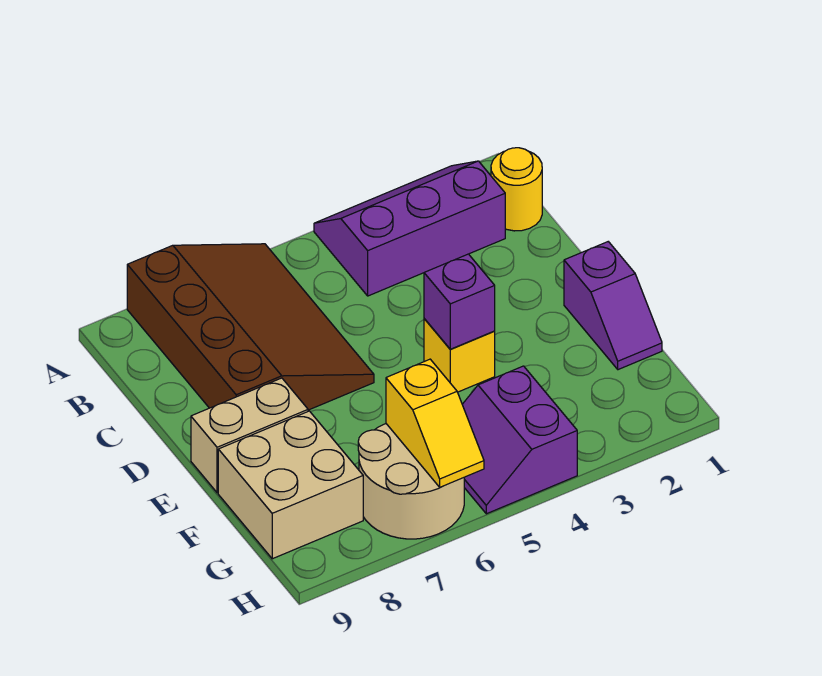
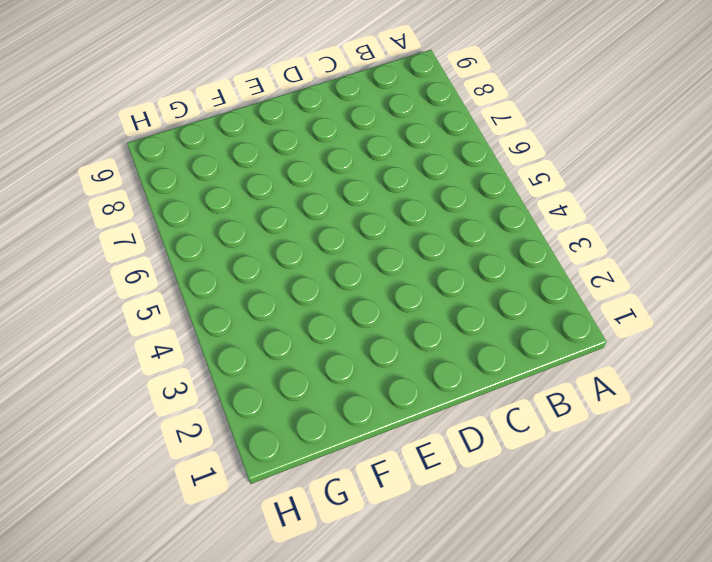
none -> purple 2x3 slope [314,161,505,296]
none -> brown 3x4 slope [127,244,374,410]

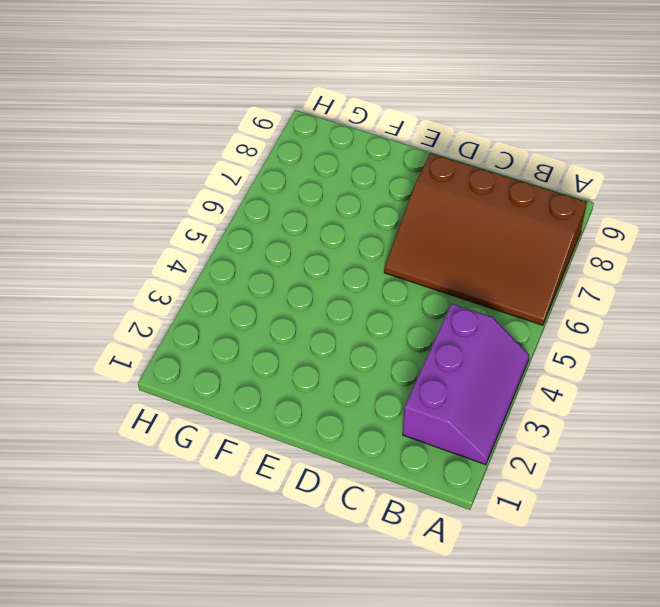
none -> yellow 1x1 round brick [491,148,542,231]
none -> purple 1x2 slope [564,242,662,370]

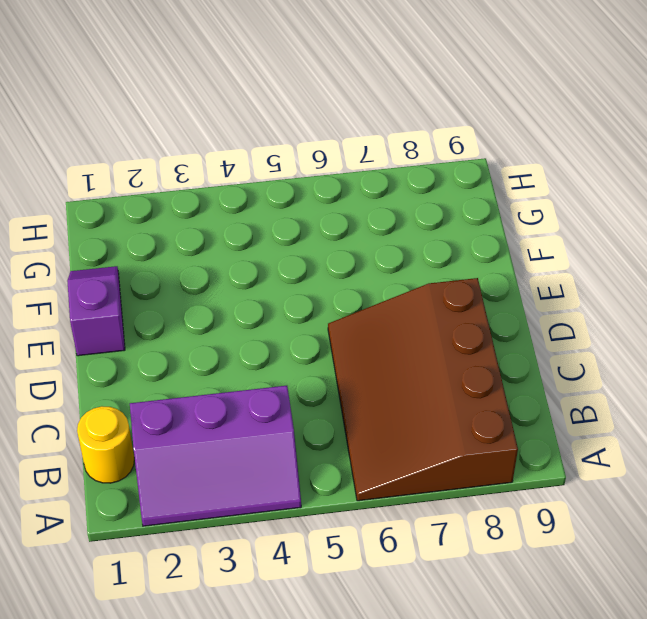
none -> yellow 1x1 brick [424,319,495,392]
none -> tan 1x2 brick [191,378,308,493]

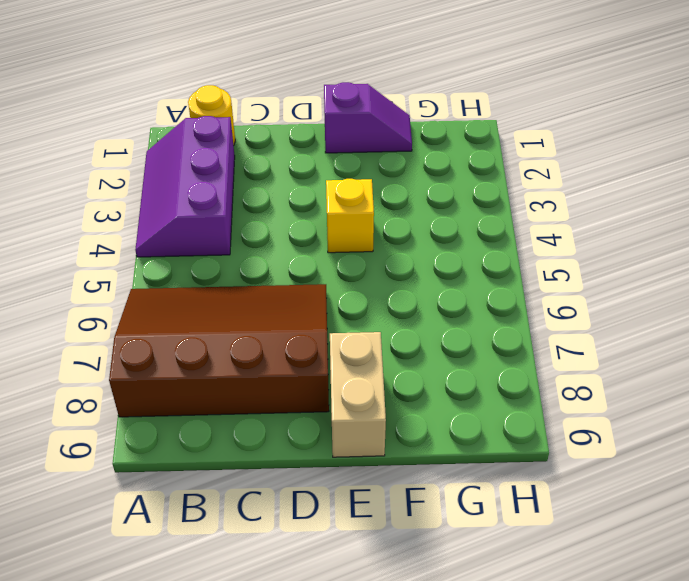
none -> tan 2x2 brick [218,411,363,559]
none -> purple 2x2 slope [462,366,577,514]

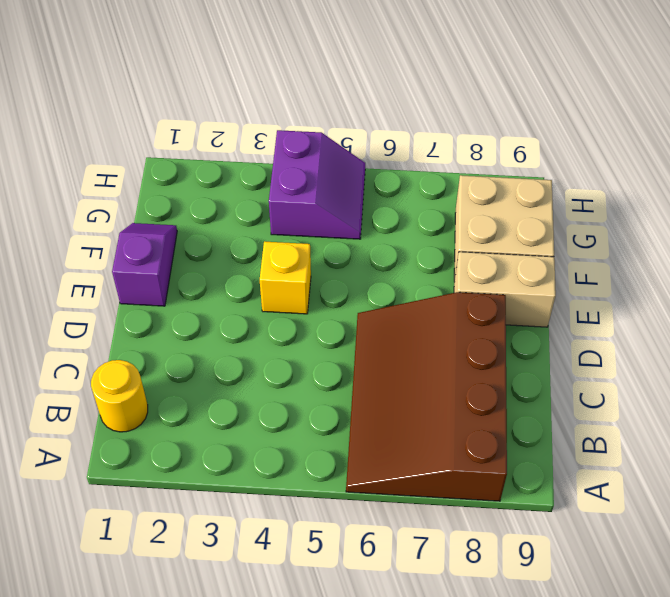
none -> purple 2x3 slope [314,161,505,296]
none -> tan 2x2 round brick [358,424,464,539]

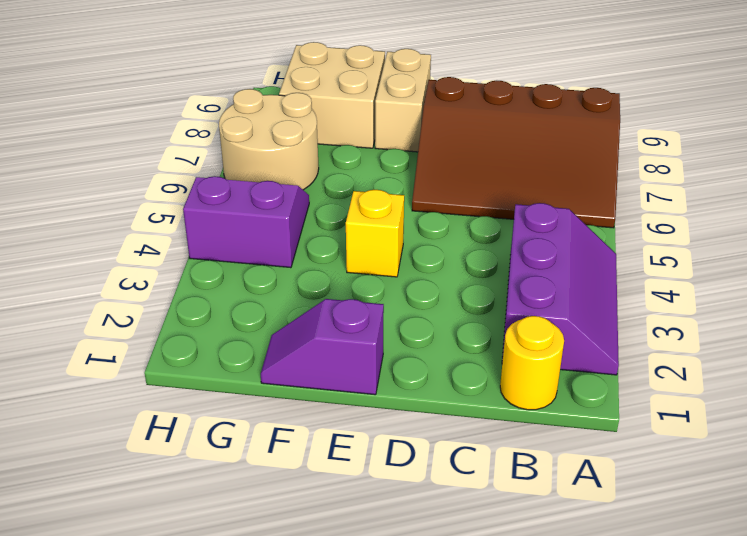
none -> purple 1x1 brick [424,254,495,349]
none -> yellow 1x2 slope [386,359,484,487]

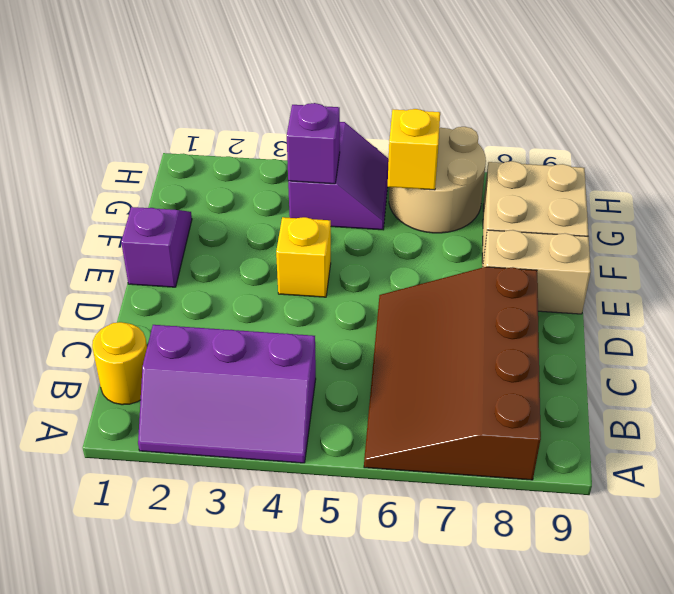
purple 1x1 brick [287,103,340,184] -> purple 1x1 brick moved to [424,254,495,349]

